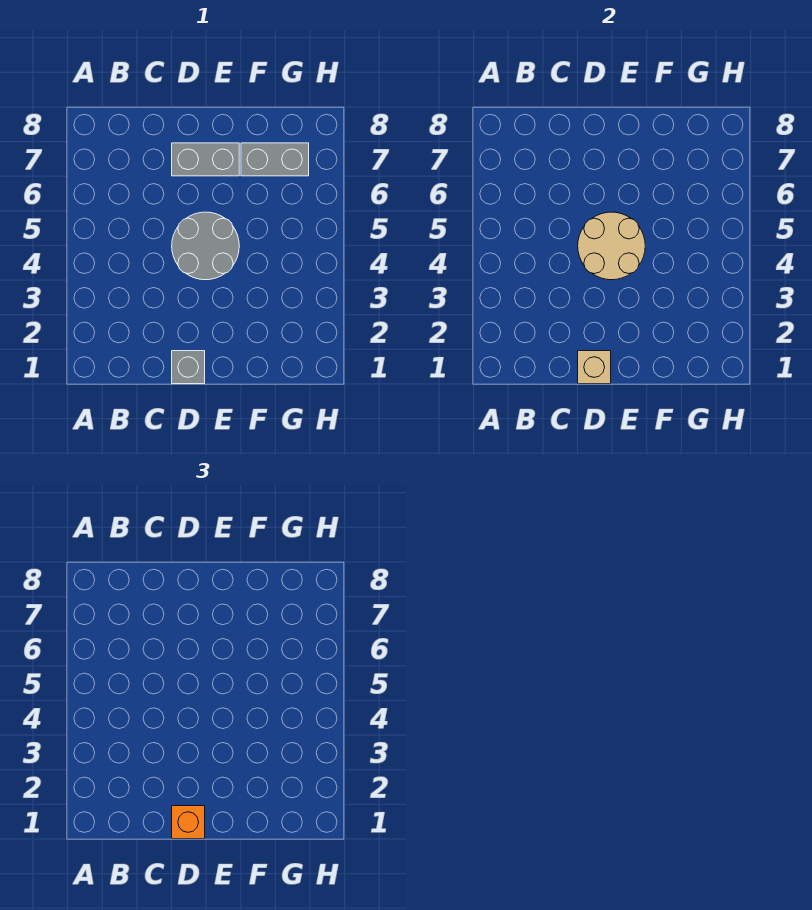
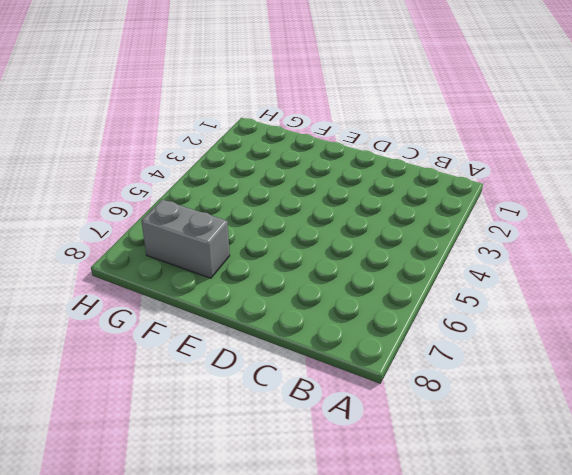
none -> grey 1x1 brick [172,351,205,384]
none -> grey 2x2 round brick [172,212,239,280]

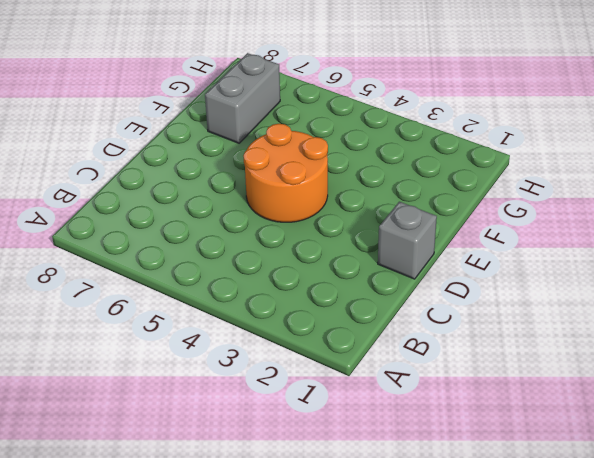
orange 2x2 round brick [243,124,328,222] -> grey 2x2 round brick [172,212,239,280]
none -> grey 1x2 brick [172,143,239,176]
none -> tan 1x1 brick [578,351,611,384]

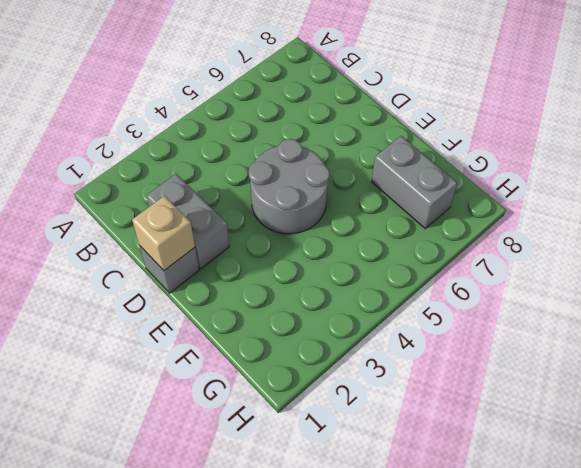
grey 1x2 brick [146,174,230,269] -> grey 1x2 brick moved to [172,143,239,176]
none -> tan 2x2 round brick [578,212,645,280]
none -> orange 1x1 brick [172,806,205,839]

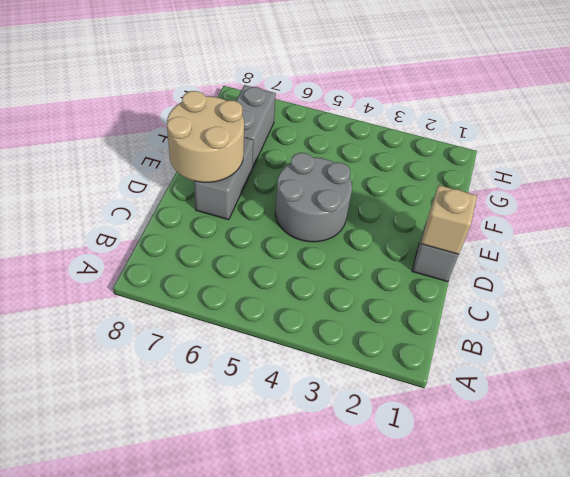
tan 2x2 round brick [167,91,244,182] -> tan 2x2 round brick moved to [578,212,645,280]
none -> orange 1x1 brick [172,806,205,839]

